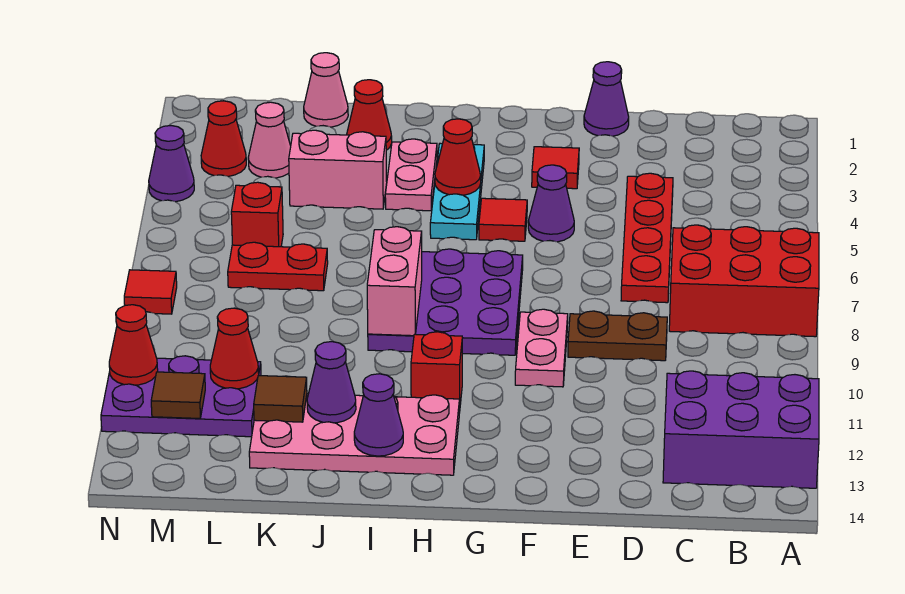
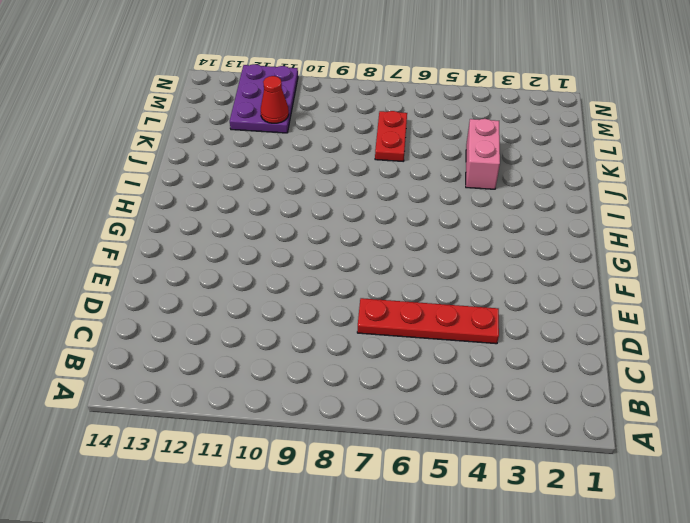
none -> red 2x3 brick [669,225,819,337]
none -> purple 2x3 brick [663,371,819,488]
none -> brown 1x2 plate [568,311,667,361]
none -> purple 1x1 cone [584,62,629,136]

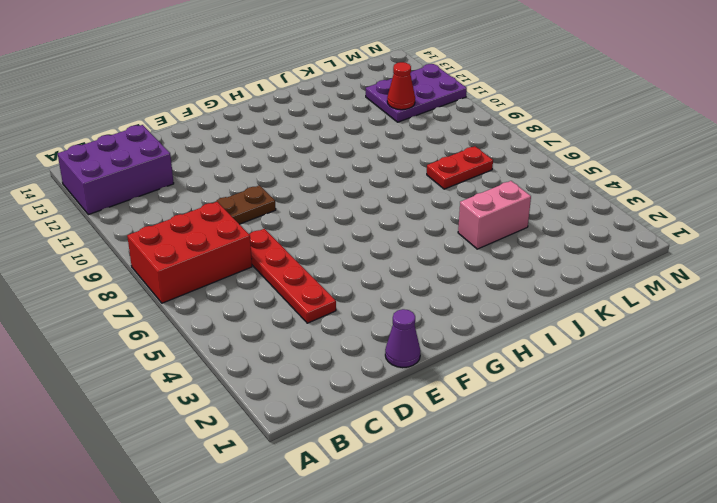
none -> red 1x1 tile [532,147,579,189]
none -> purple 1x1 cone [528,165,574,242]
none -> pink 1x2 plate [515,309,568,387]
none -> red 1x1 tile [479,198,527,241]

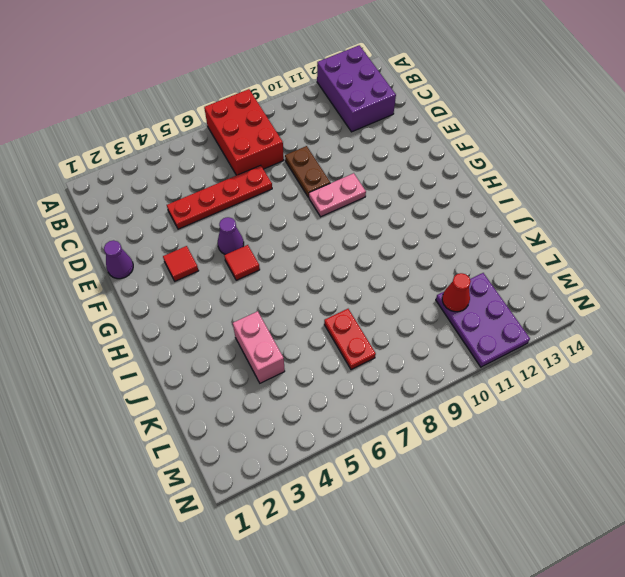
none -> purple 3x3 plate [368,249,523,355]
none -> cyan 1x3 plate [430,143,484,240]
none -> red 1x1 brick [411,332,462,413]
none -> pink 2x4 plate [249,394,459,475]

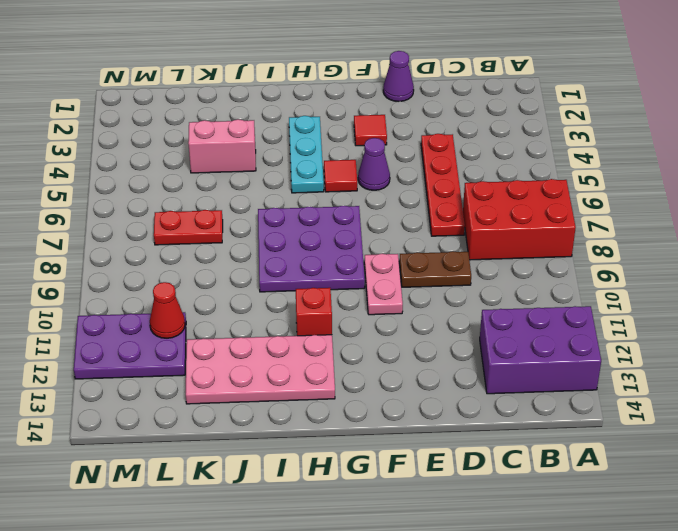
none -> pink 1x2 plate [385,139,437,211]
none -> red 1x1 cone [347,80,392,150]
none -> pink 1x1 cone [304,53,348,127]
none -> pink 1x1 cone [248,102,291,178]

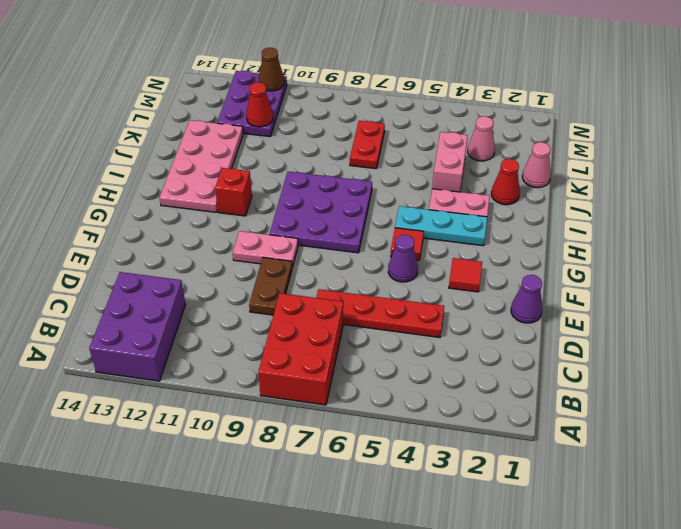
brown 1x1 cone [259,48,284,91] -> red 1x1 cone [109,305,158,385]
none -> red 1x1 brick [231,182,283,247]
none -> red 1x1 cone [201,101,246,176]
none -> purple 1x1 cone [149,126,194,202]
none -> red 1x1 tile [124,270,177,314]

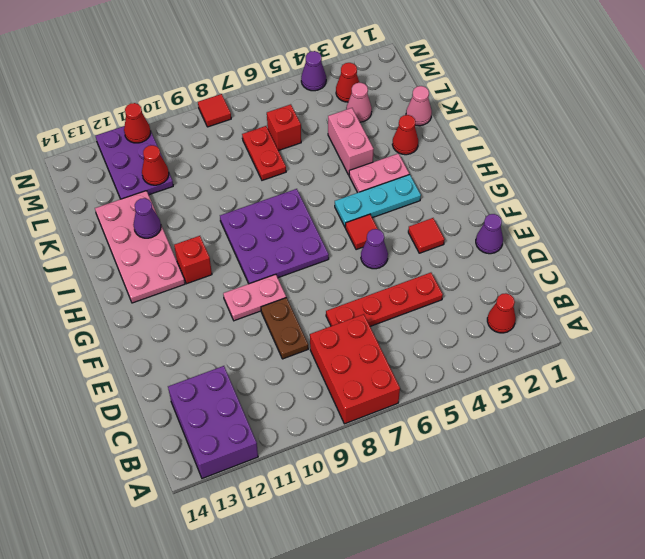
red 1x1 cone [487,293,516,333] -> red 1x1 cone moved to [435,119,481,195]
none -> pink 1x2 brick [367,227,422,336]
none -> purple 1x1 cone [354,374,403,456]
none -> brown 1x1 tile [254,376,307,422]
none -> brown 1x1 tile [151,372,205,418]

